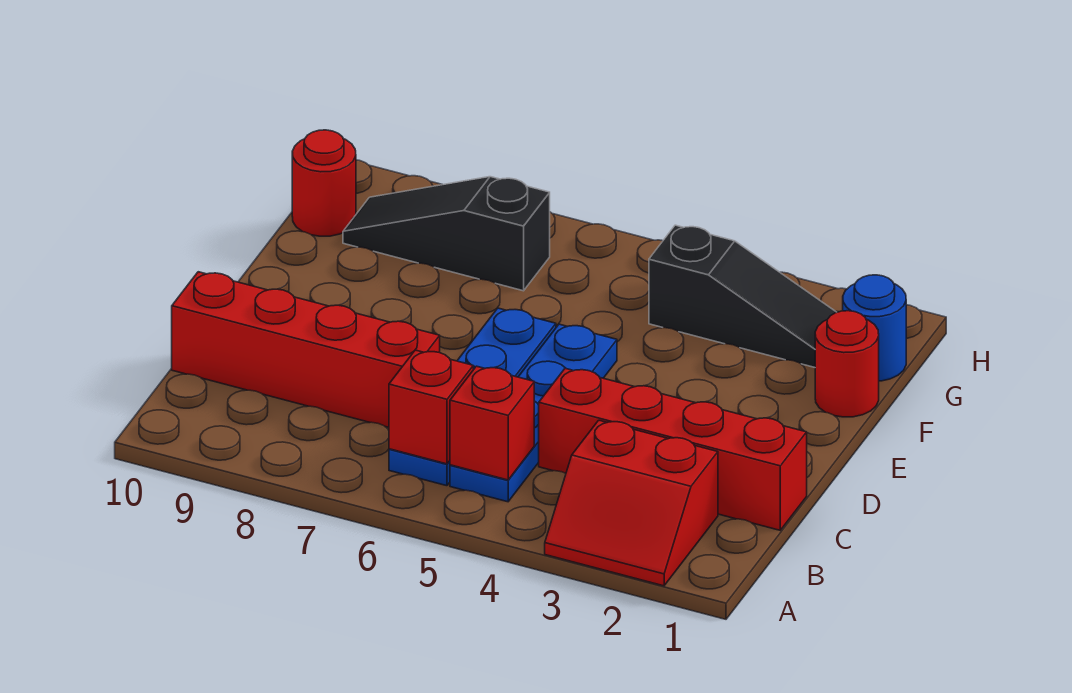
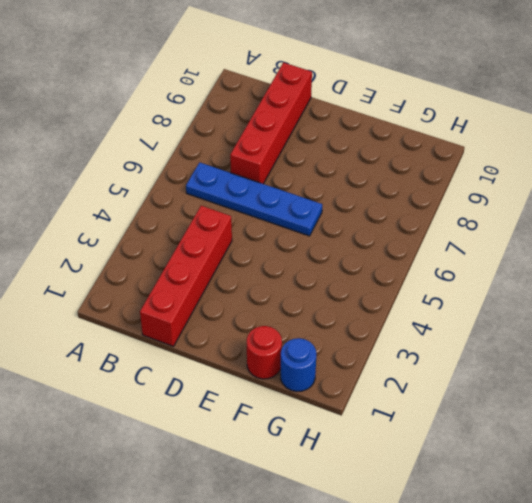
none -> red 2x2 slope [545,420,718,586]
none -> blue 1x4 plate [450,324,617,502]
none -> black 1x3 slope [649,225,837,367]

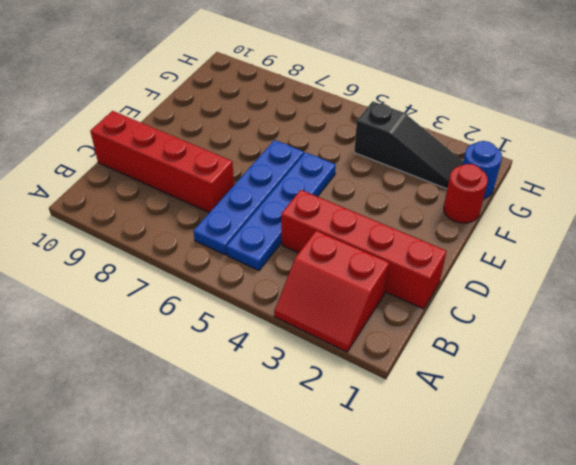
none -> black 1x3 slope [343,177,550,291]
none -> red 1x1 round brick [292,130,356,236]
none -> red 1x1 brick [450,366,534,480]

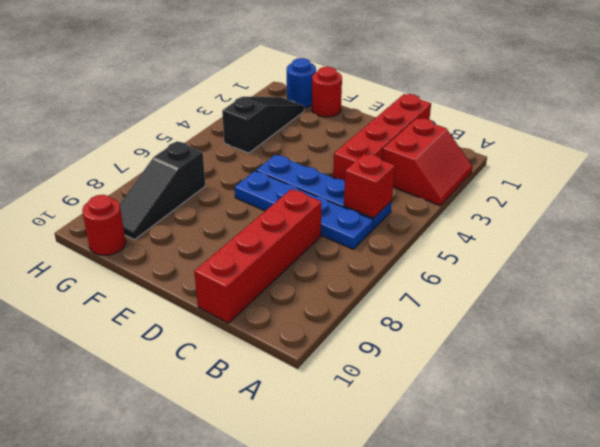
none -> red 1x1 brick [389,350,473,464]

